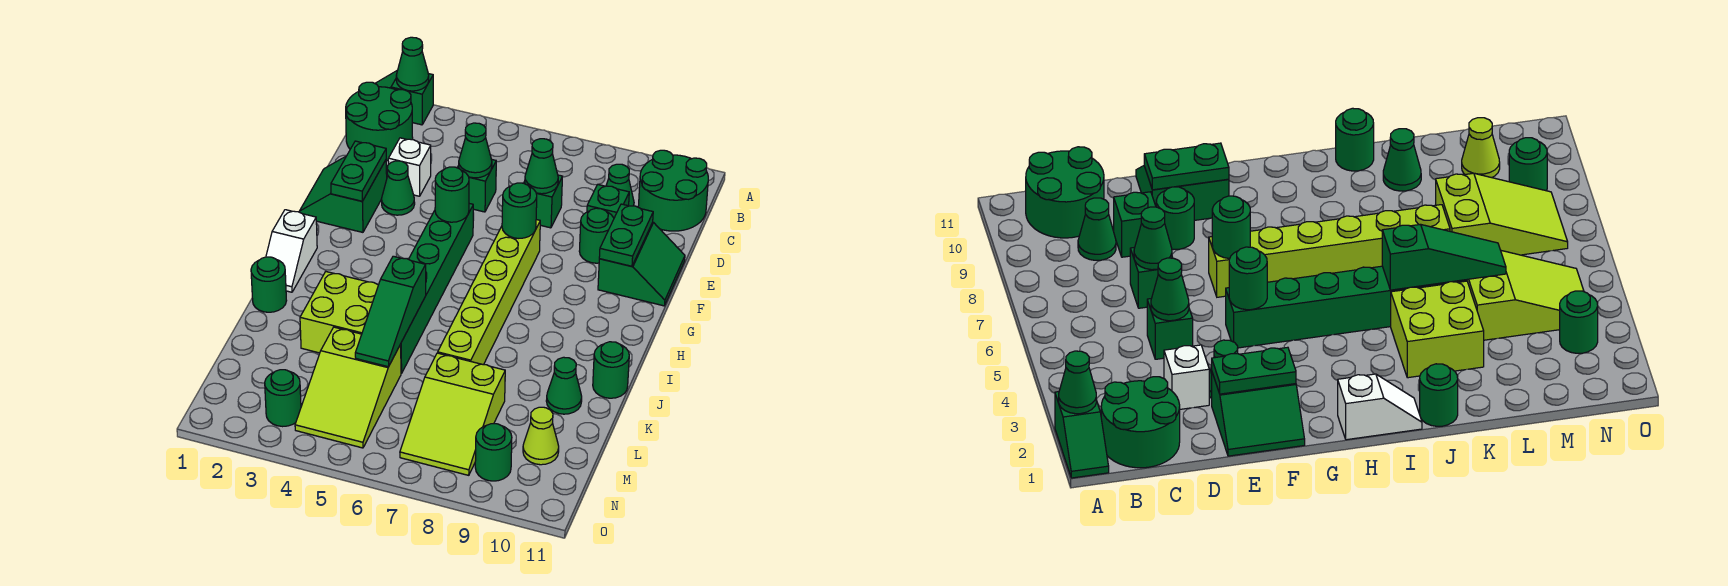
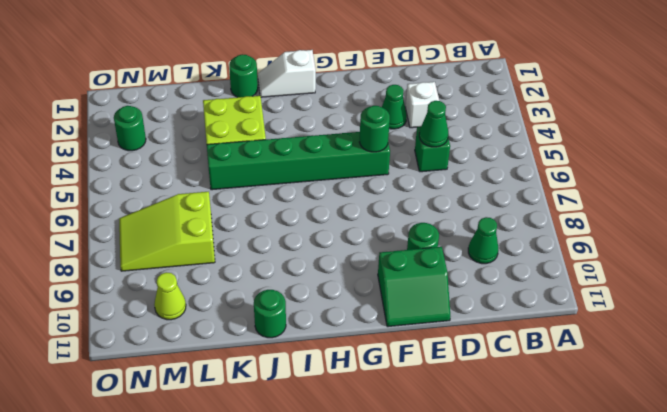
none -> green 1x2 slope [375,71,433,125]
none -> green 2x2 round brick [346,82,413,160]
none -> green 2x2 round brick [638,150,708,231]
none -> green 1x1 brick [524,175,562,228]

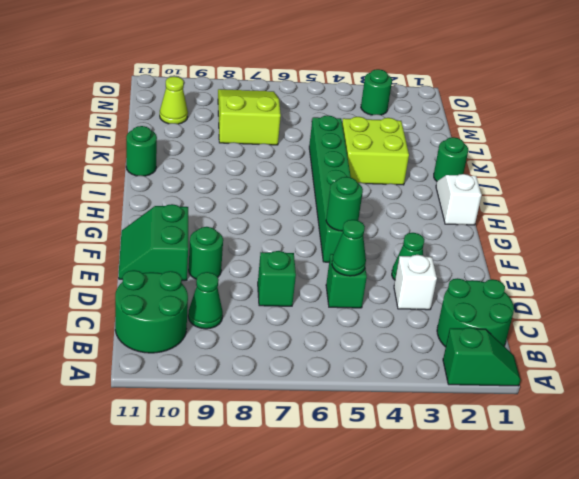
none -> green 1x1 brick [587,184,629,218]
none -> green 2x2 slope [299,157,387,232]
none -> lime 1x6 brick [438,220,540,365]
none -> green 1x1 cone [546,357,582,414]

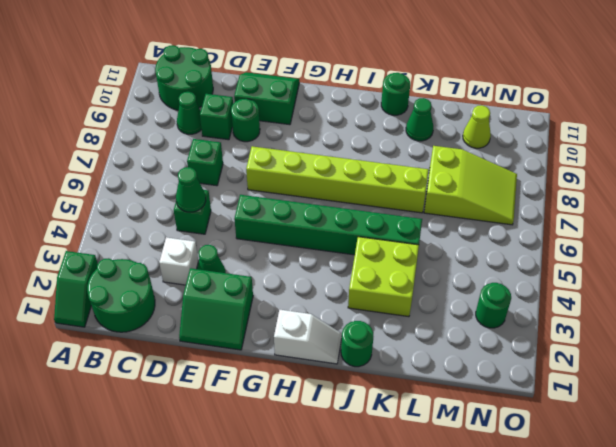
none -> lime 2x3 slope [295,327,401,448]
none -> green 1x1 round brick [475,424,512,481]
none -> green 1x1 cone [396,37,429,91]
none -> green 1x1 cone [525,139,558,194]

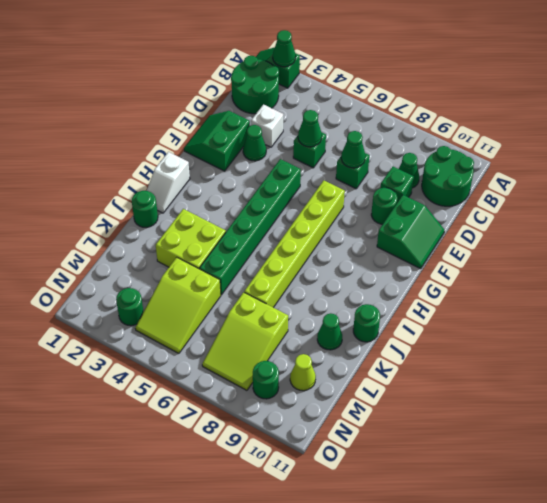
none -> green 1x2 plate [331,141,386,201]
none -> green 1x2 plate [599,204,653,266]
none -> green 1x1 round brick [435,167,469,222]
none -> green 1x1 round brick [502,183,537,238]

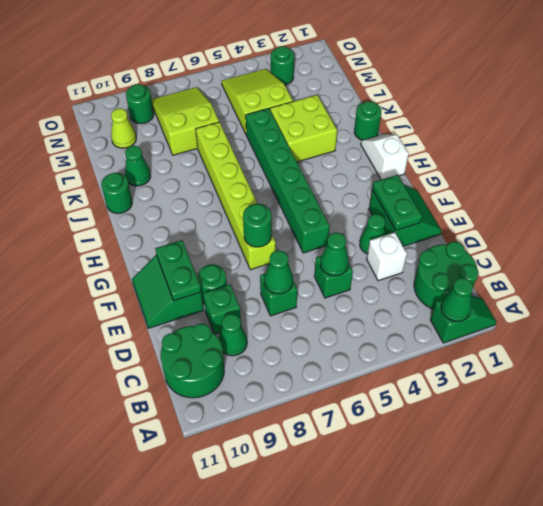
none -> green 1x1 round brick [435,167,469,222]
none -> green 1x3 slope [355,256,426,367]

